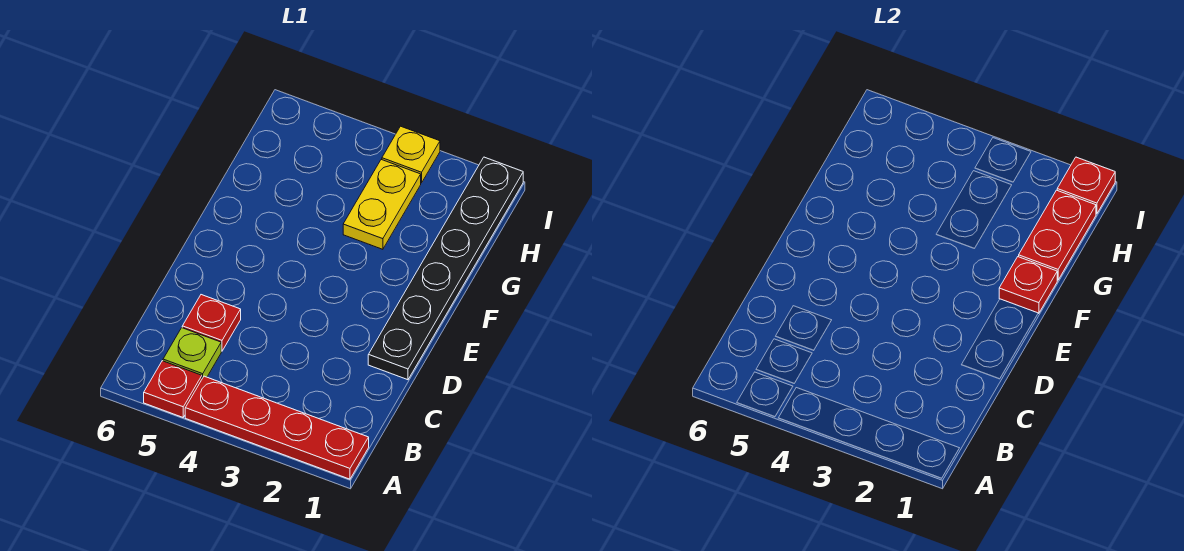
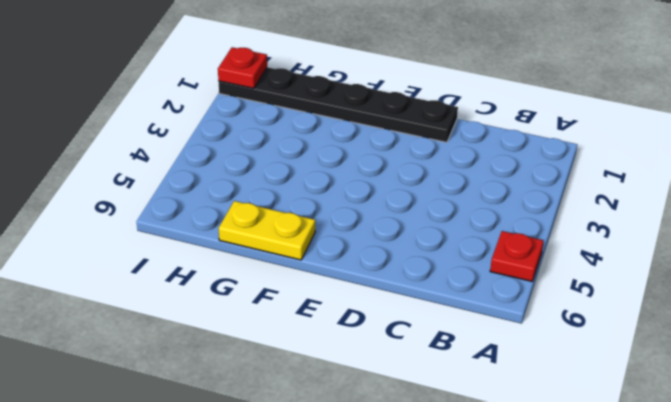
yellow 1x2 plate [219,201,315,260] -> yellow 1x2 plate moved to [343,160,421,249]
none -> red 1x4 plate [185,376,369,479]
none -> lime 1x1 plate [163,328,221,378]

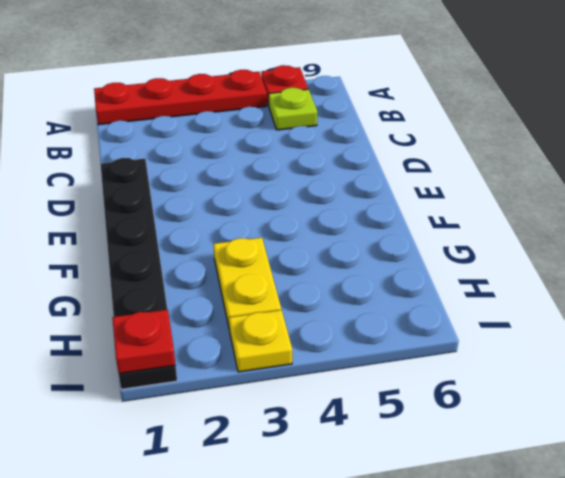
none -> red 1x1 plate [182,295,241,351]
none -> red 1x1 plate [999,257,1057,313]

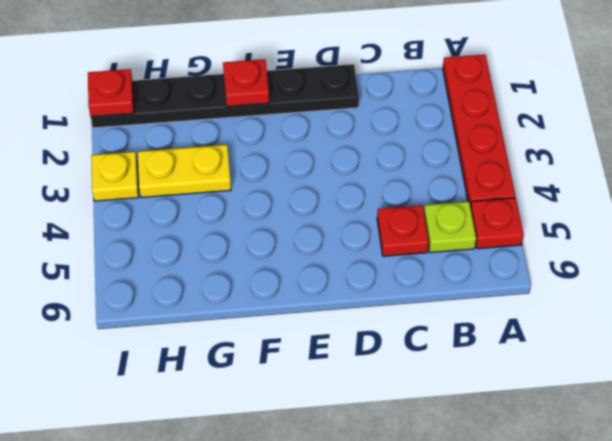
none -> red 1x2 plate [1019,190,1096,280]

